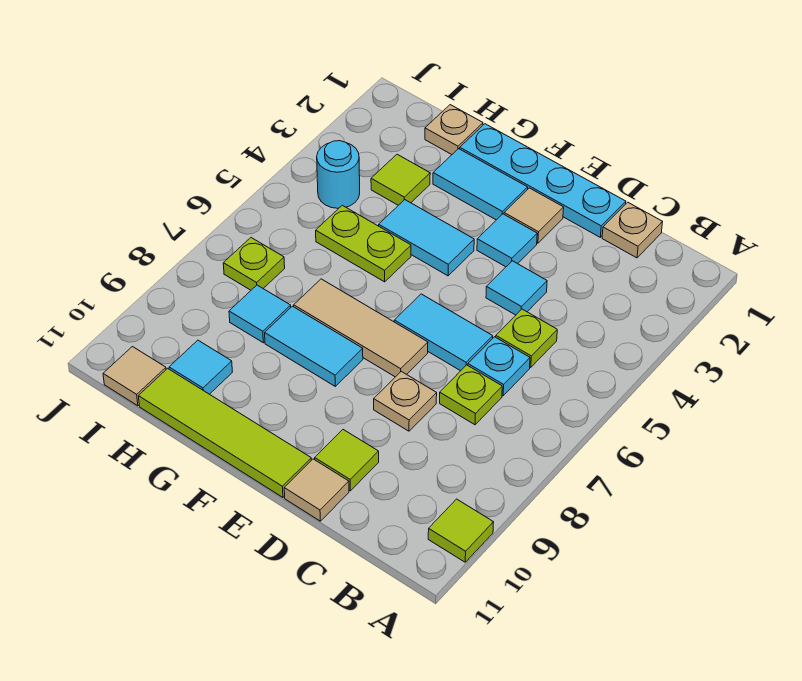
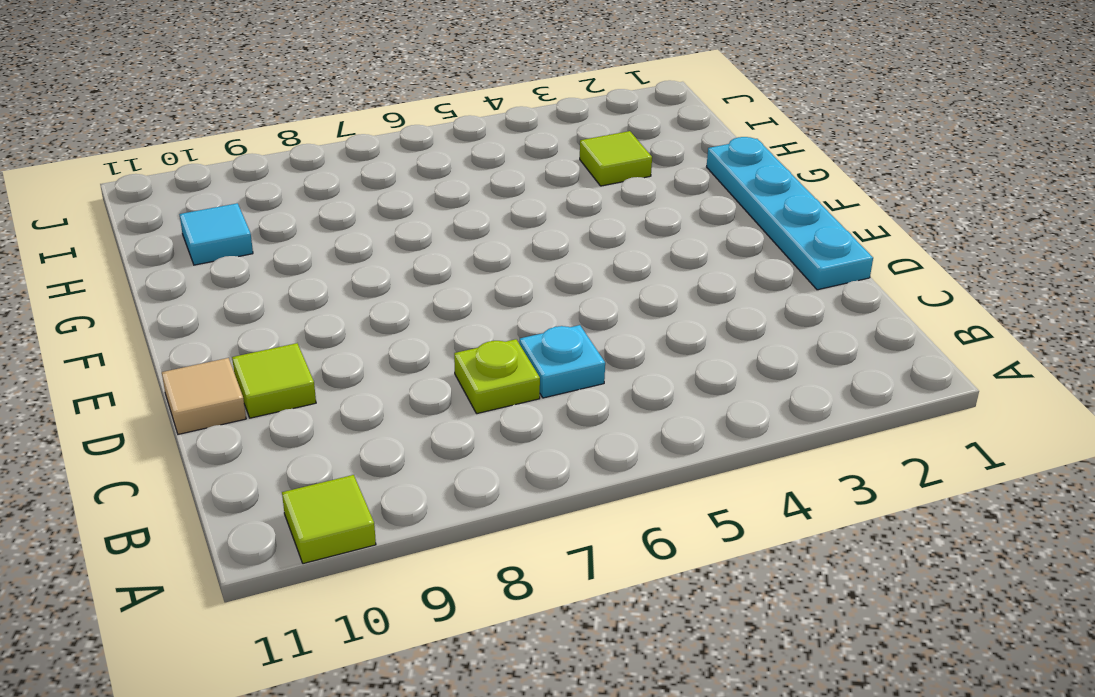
none -> tan 1x1 plate [602,202,662,258]
none -> lime 1x1 plate [496,309,557,367]
none -> cyan 1x1 tile [486,261,547,315]

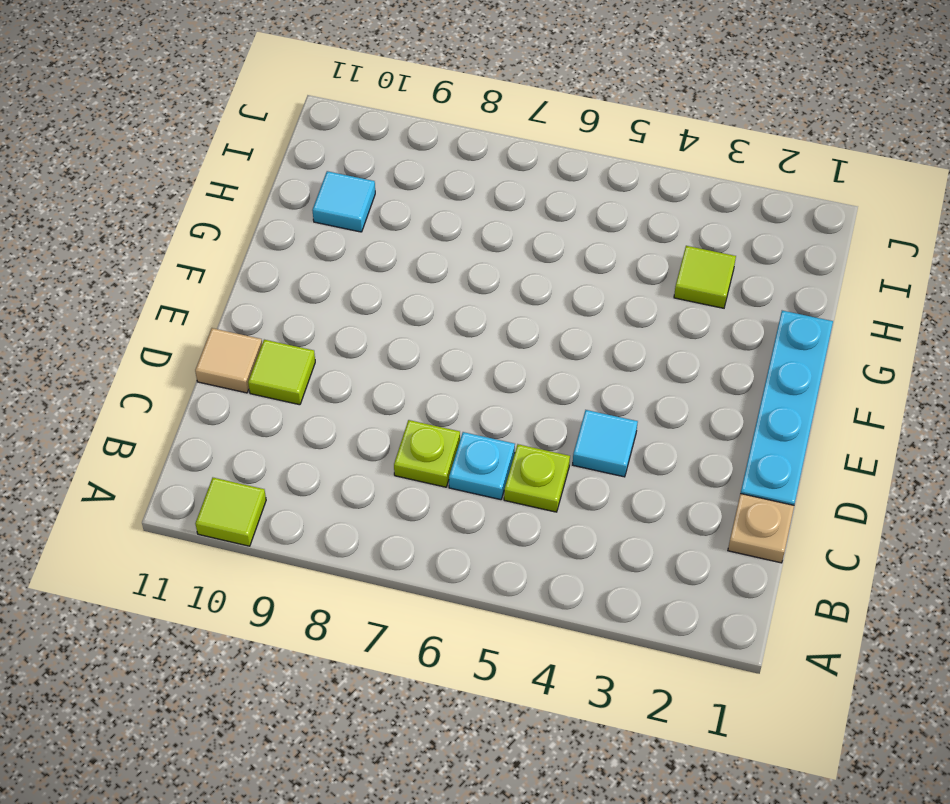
none -> cyan 1x2 tile [394,294,493,371]
none -> tan 1x1 plate [374,371,437,431]
none -> tan 1x1 tile [504,188,564,243]

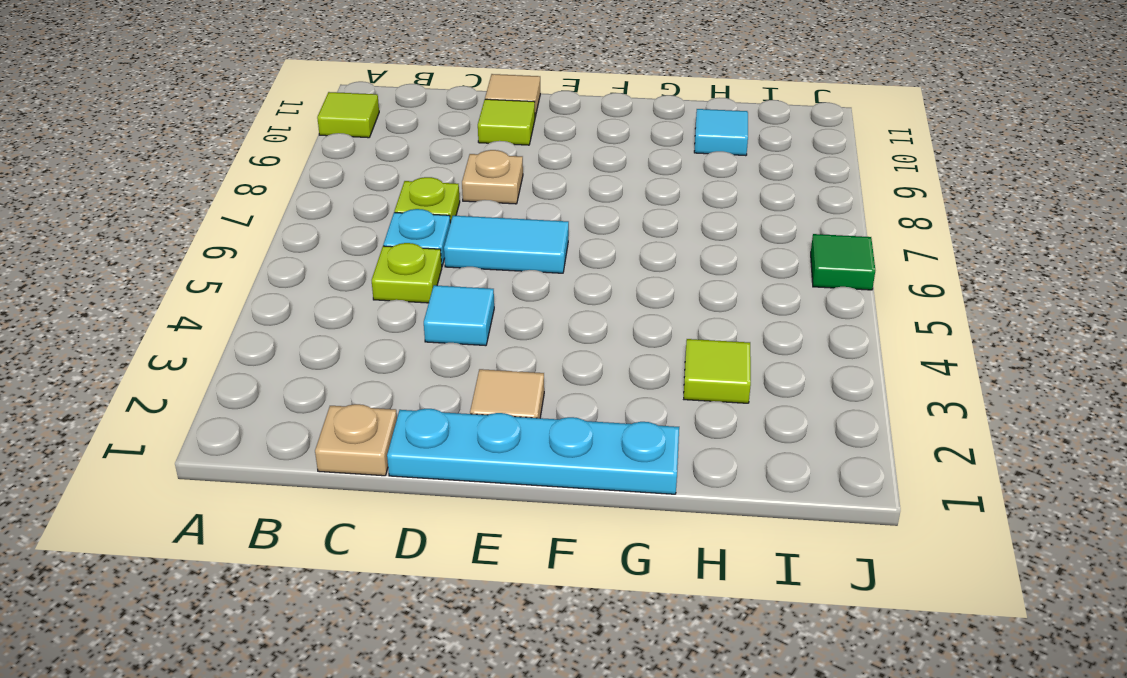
green 1x1 tile [811,234,875,290] -> none
none -> cyan 1x1 tile [477,214,537,267]
none -> tan 1x3 tile [294,279,428,377]
none -> lime 1x4 tile [139,368,311,497]

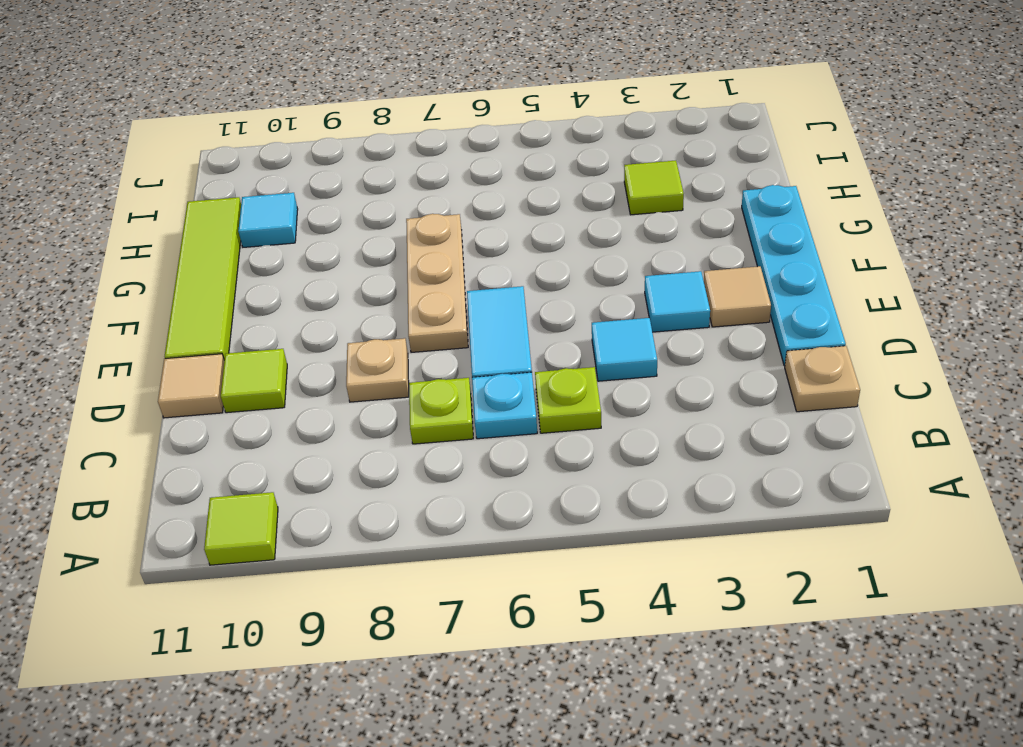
tan 1x3 plate [406,214,468,352] -> tan 1x3 tile [294,279,428,377]
none -> cyan 1x2 tile [433,149,528,220]
none -> cyan 1x2 tile [379,200,474,276]
none -> cyan 1x2 tile [265,306,363,386]

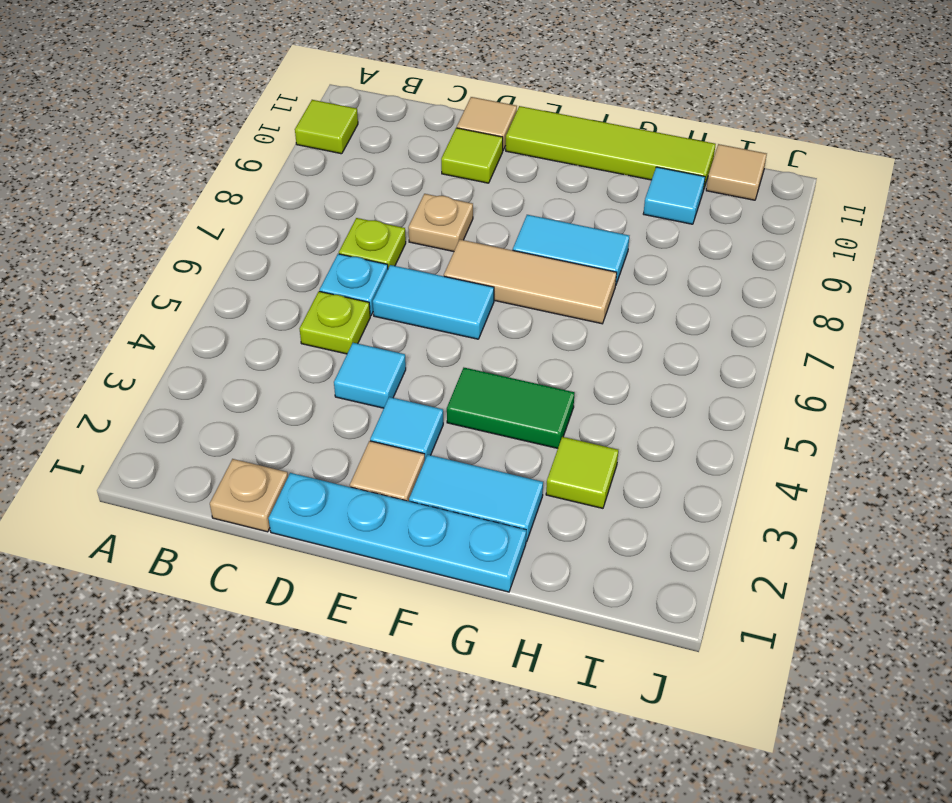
green 1x2 tile [447,368,575,448] -> cyan 1x2 tile [379,200,474,276]
none -> lime 1x2 plate [316,205,411,282]
none -> tan 1x1 plate [425,105,483,155]
none -> cyan 1x1 tile [229,285,291,343]

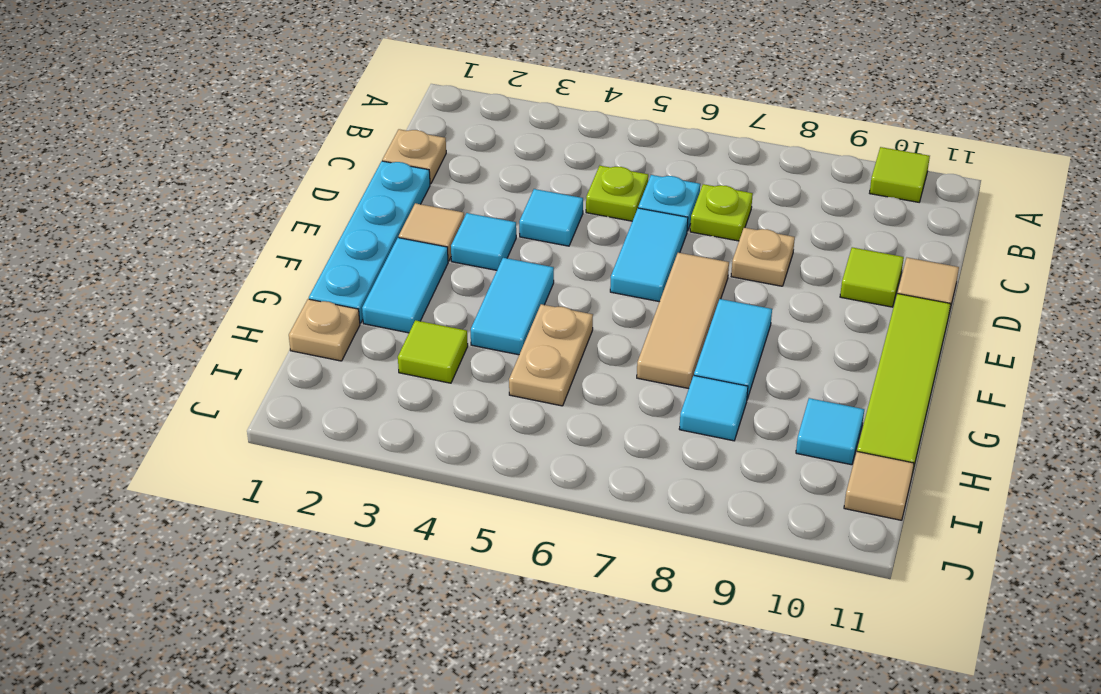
tan 1x2 plate [509,304,593,406] -> lime 1x2 plate [316,205,411,282]
none -> cyan 1x1 round brick [317,141,360,208]
none -> lime 1x1 plate [223,238,285,290]

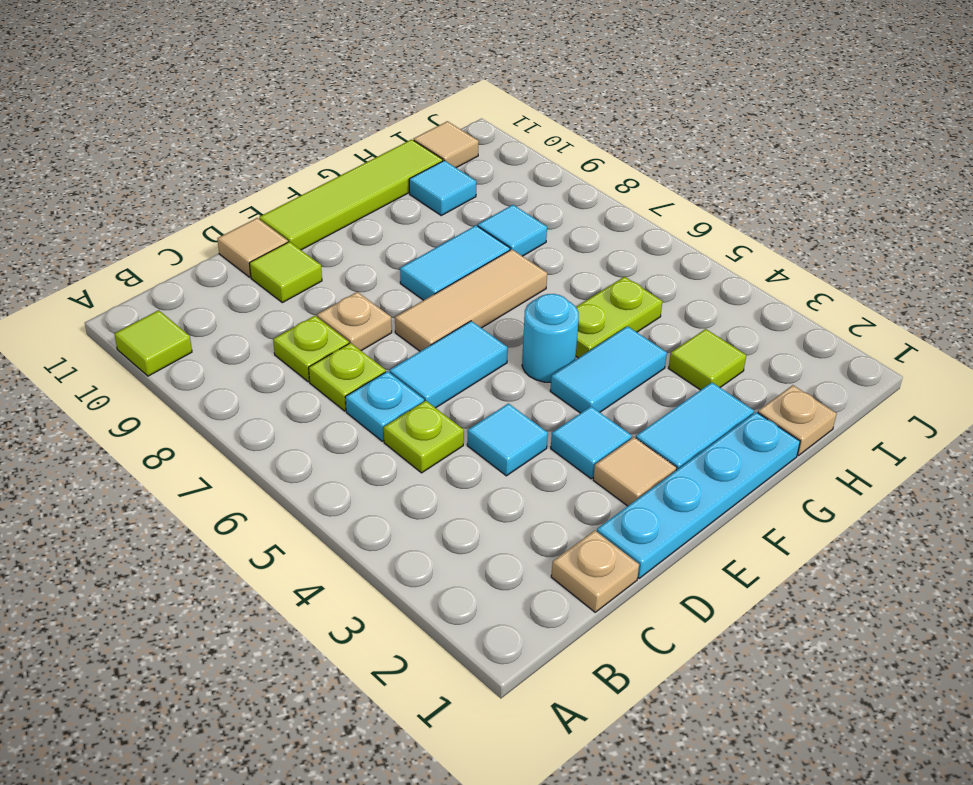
lime 1x1 plate [273,316,349,382] -> lime 1x1 plate moved to [223,238,285,290]
cyan 1x1 round brick [522,294,579,382] -> cyan 1x1 round brick moved to [317,141,360,208]

